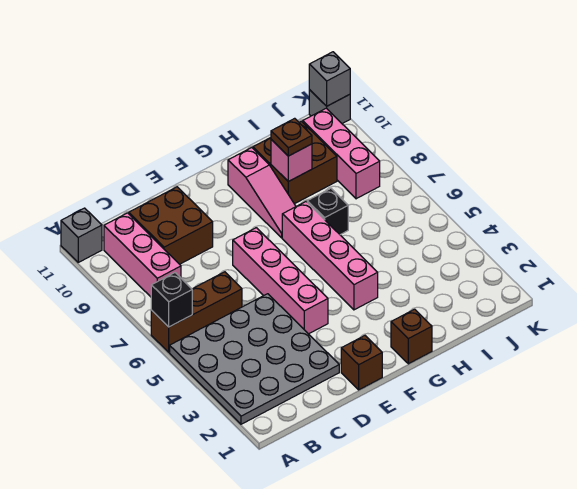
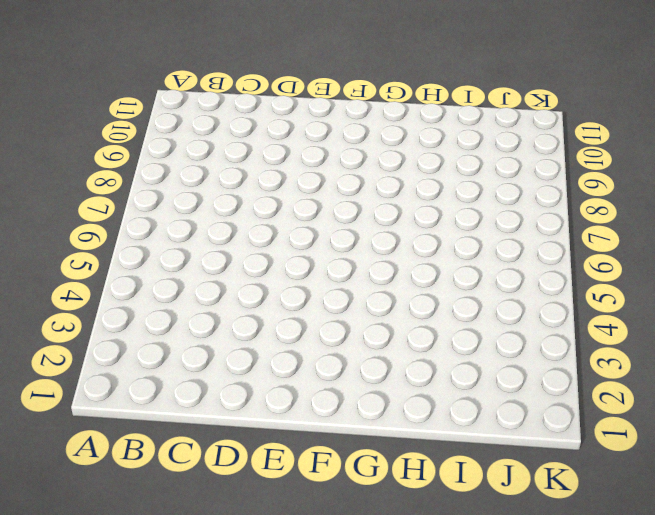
none -> grey 4x4 plate [170,294,339,424]
none -> brown 1x3 brick [151,272,242,352]
none -> grey 1x1 brick [61,208,102,262]

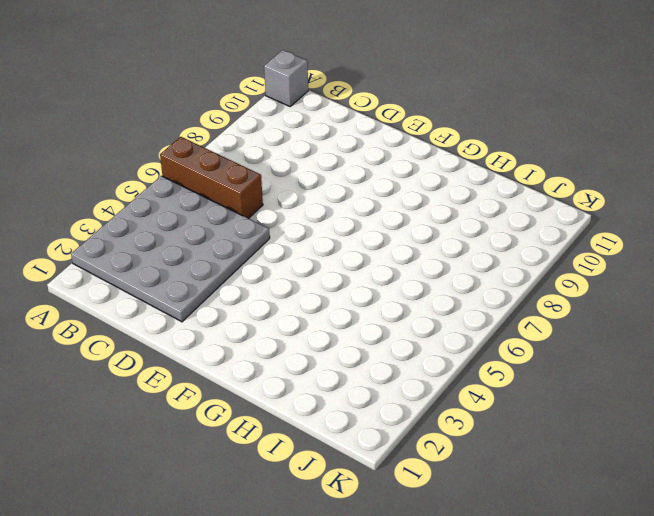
none -> pink 1x3 brick [104,213,181,297]
none -> brown 2x2 brick [129,187,213,264]
none -> brown 1x1 brick [341,336,382,390]

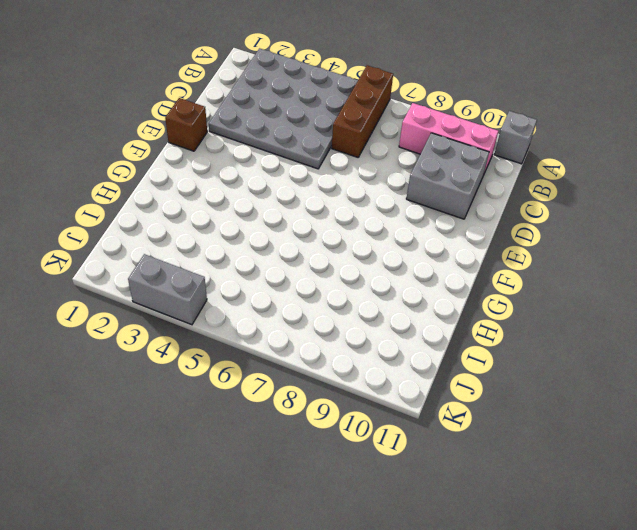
grey 2x2 brick [406,133,489,219] -> brown 2x2 brick [129,187,213,264]
grey 1x2 brick [128,254,207,325] -> none
none -> pink 1x4 brick [233,228,328,334]
none -> brown 1x1 brick [391,309,432,364]
none -> pink 1x4 brick [282,202,378,310]

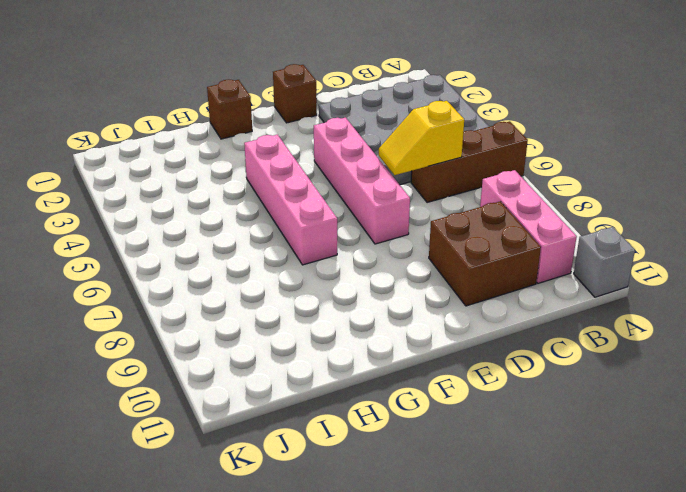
yellow 1x2 slope [379,101,464,175] -> none
none -> pink 1x3 slope [228,148,296,238]
none -> black 1x1 brick [307,188,348,235]
none -> brown 2x2 brick [253,121,337,204]

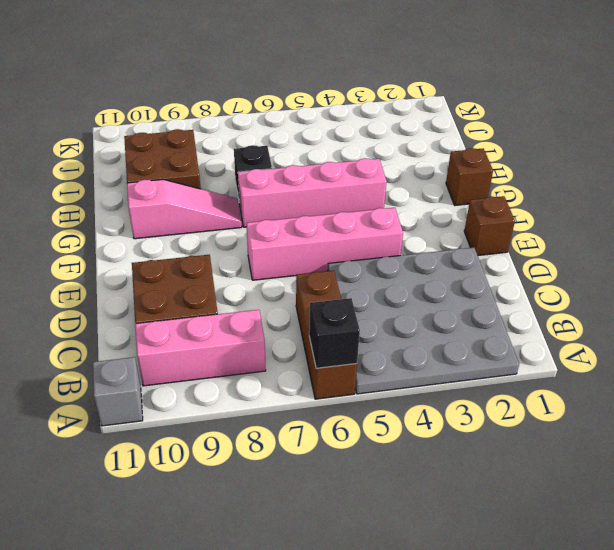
none -> pink 1x3 brick [303,108,380,199]
none -> grey 1x1 brick [309,90,350,124]
none -> pink 1x1 brick [271,140,312,182]

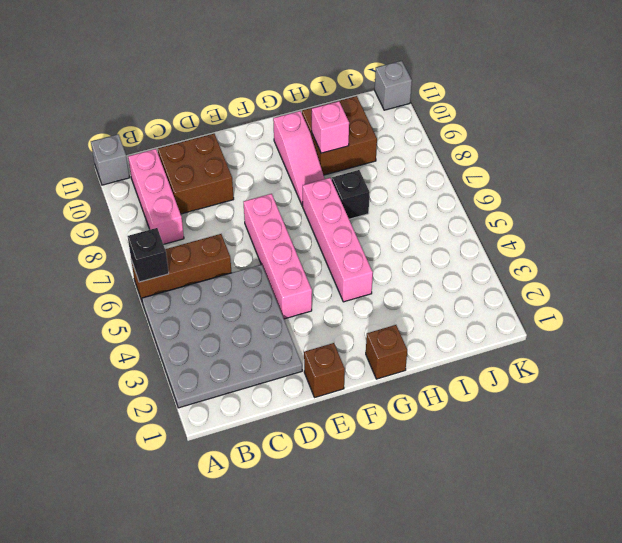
none -> pink 1x3 brick [303,108,380,199]
none -> grey 1x1 brick [309,52,350,106]
none -> brown 1x1 plate [271,118,312,156]

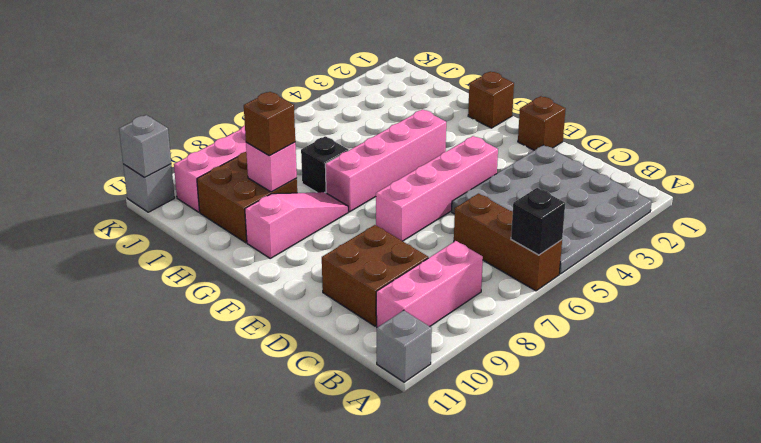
brown 1x1 brick [244,92,295,156] -> brown 1x1 plate [271,118,312,156]

